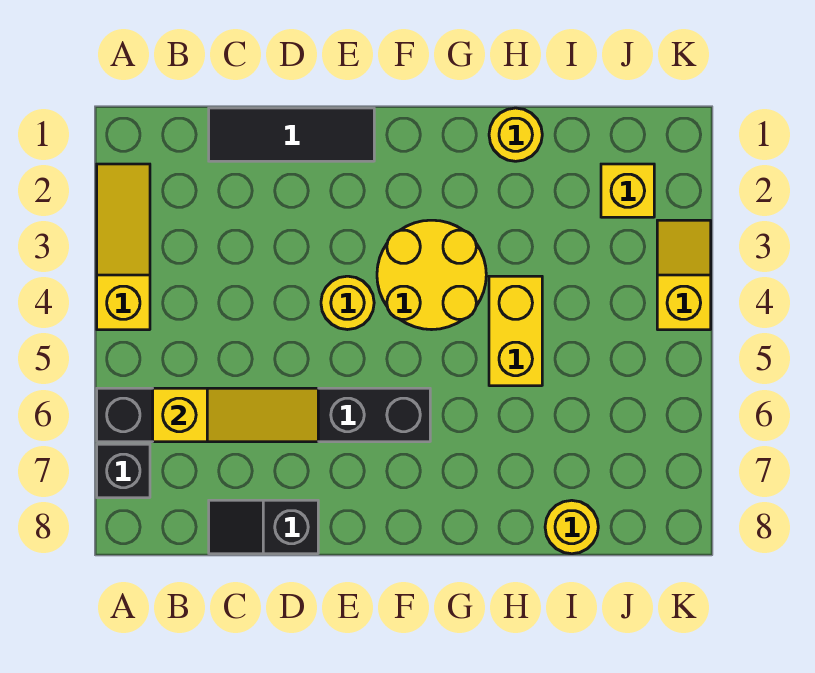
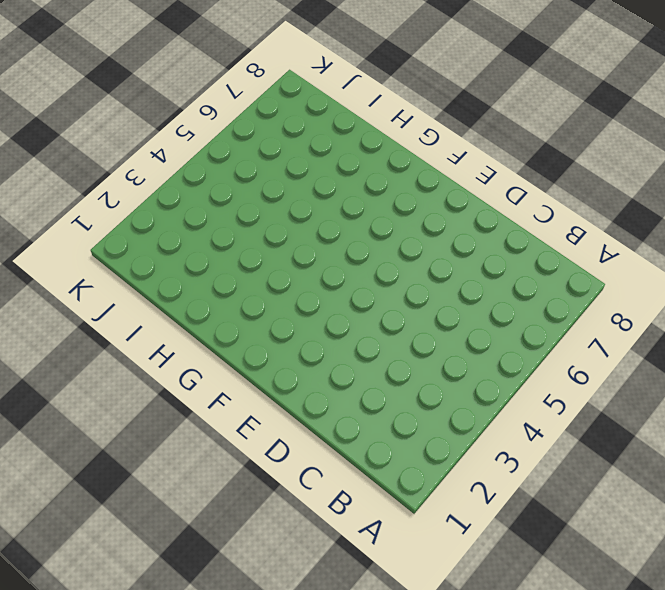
none -> yellow 1x3 slope [97,164,150,330]
none -> black 1x6 brick [97,388,430,442]
none -> black 1x1 brick [97,444,150,498]

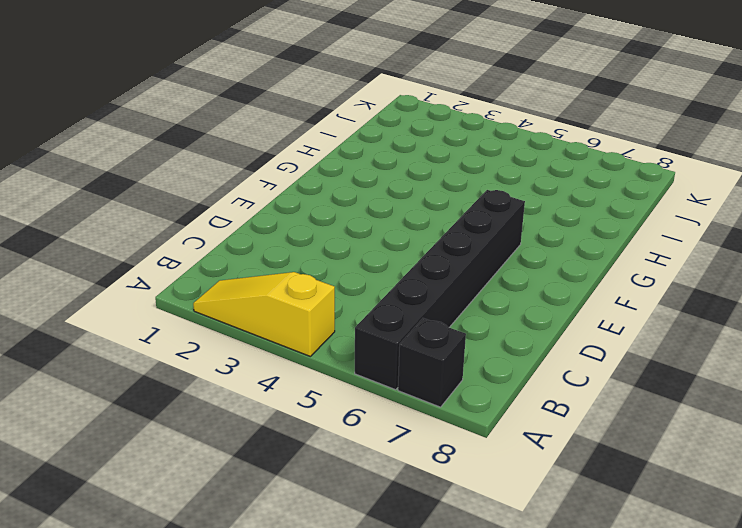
none -> black 1x3 tile [209,108,374,161]
none -> black 1x2 slope [209,500,318,554]
none -> yellow 1x1 round brick [321,276,374,330]

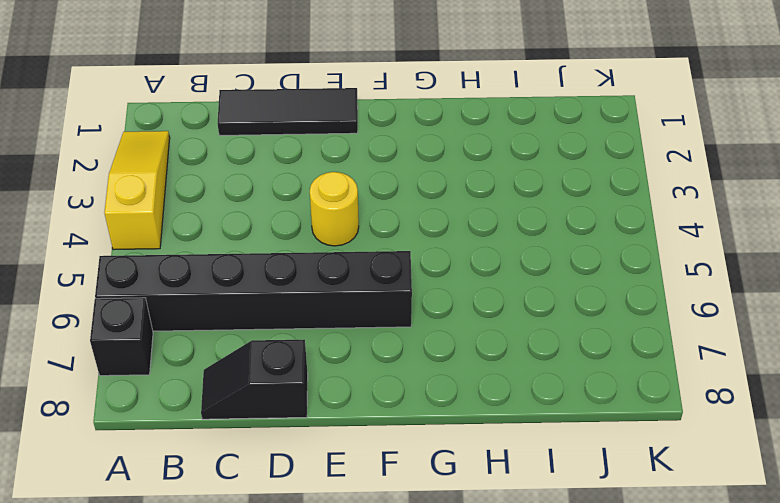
none -> yellow 2x2 round brick [377,220,486,330]
none -> yellow 1x1 round brick [489,108,542,161]
none -> yellow 1x2 brick [489,276,542,386]

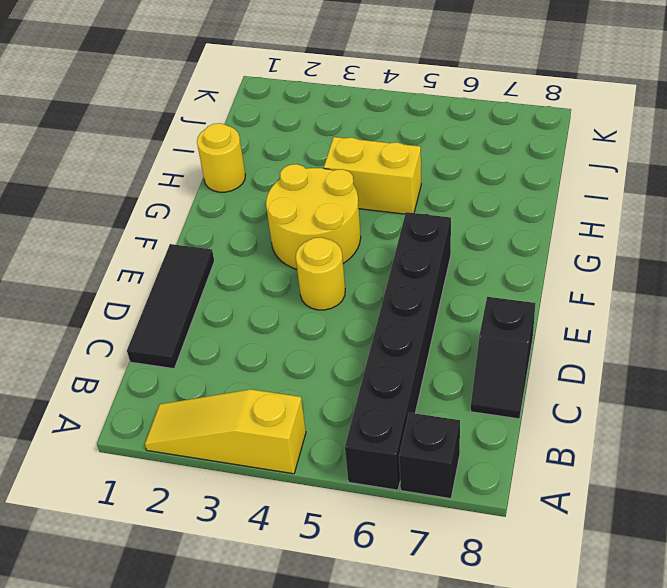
none -> yellow 1x1 round brick [545,500,598,554]
none -> yellow 1x1 brick [601,164,654,217]
none -> yellow 1x2 slope [657,220,711,330]

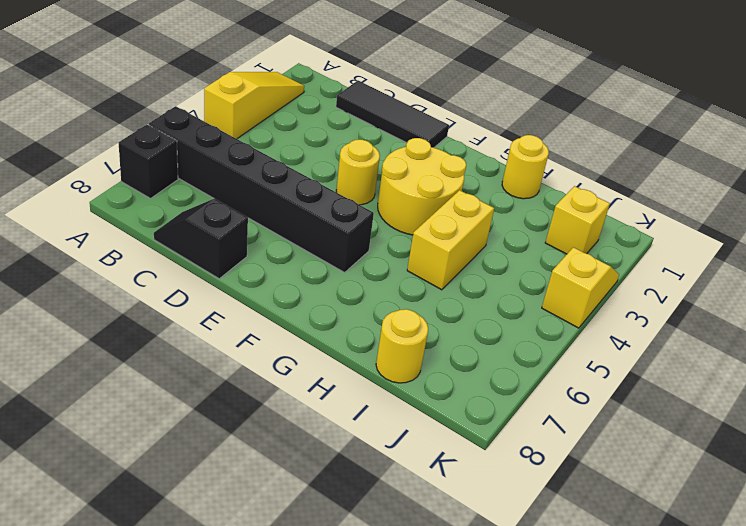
none -> yellow 1x3 slope [153,388,318,442]

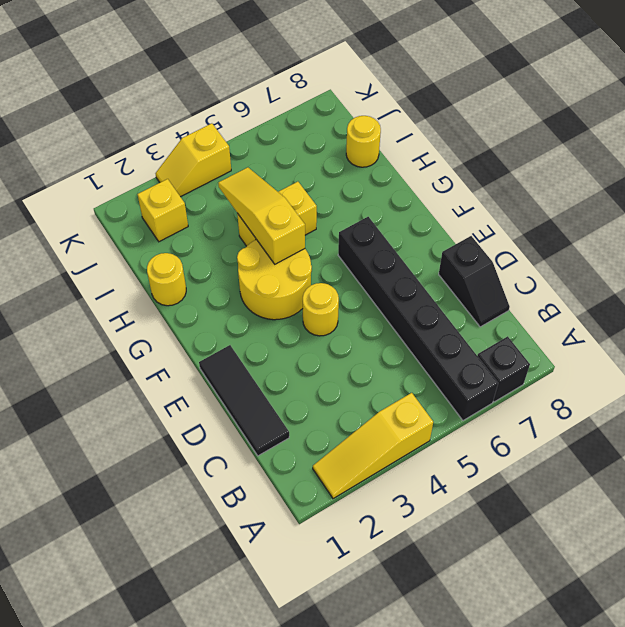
yellow 1x3 slope [218,167,305,264] -> yellow 1x3 slope moved to [153,388,318,442]

